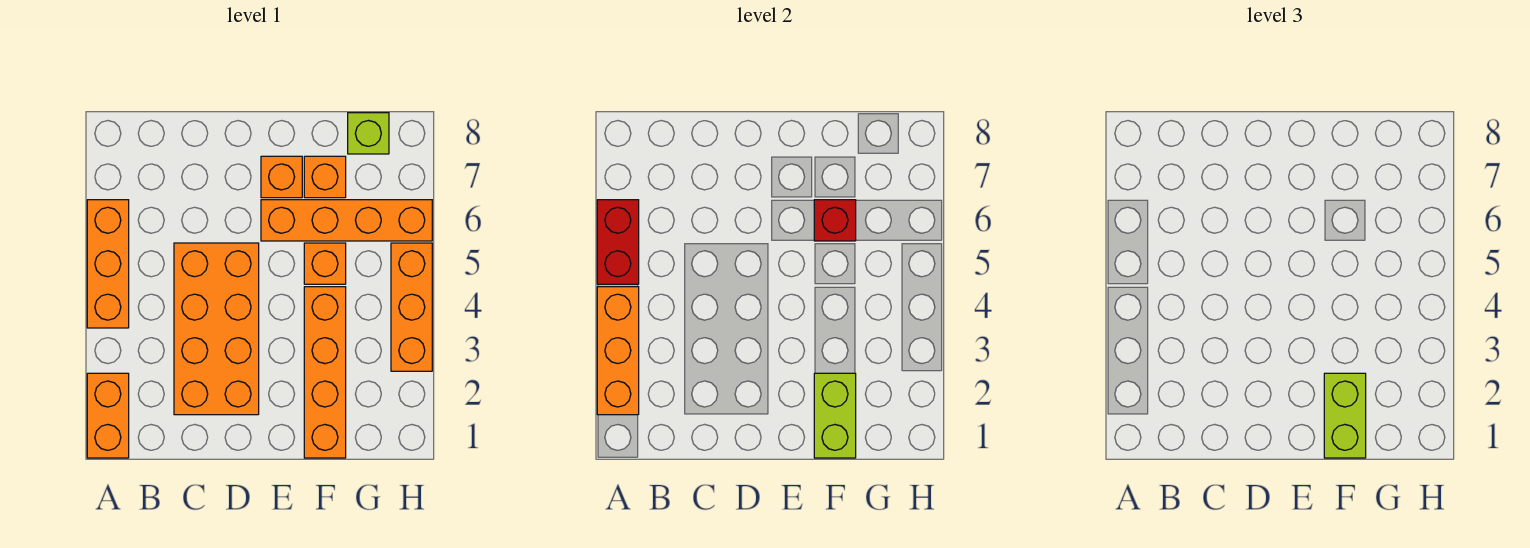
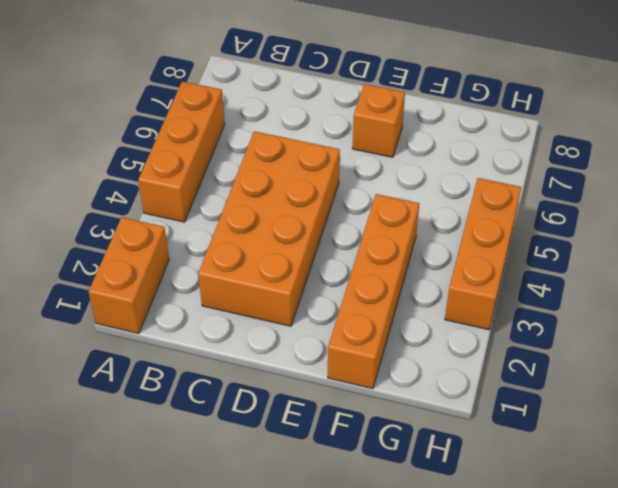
none -> orange 1x4 brick [261,200,432,241]
none -> orange 1x1 brick [304,243,346,284]
none -> orange 1x1 brick [304,156,346,198]

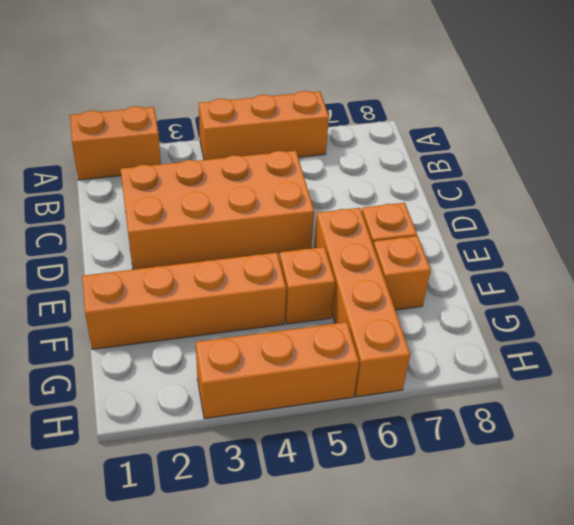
none -> lime 1x1 brick [348,113,389,154]
none -> orange 1x3 brick [597,287,639,415]
none -> red 1x2 brick [597,200,639,284]

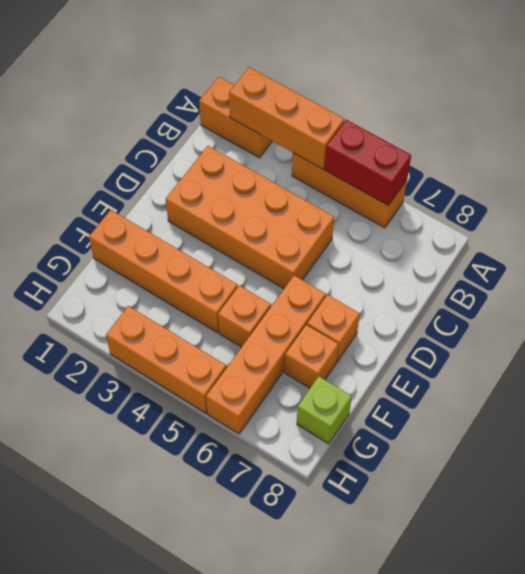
none -> lime 1x2 brick [814,373,856,458]
none -> red 1x1 brick [814,200,856,241]
none -> lime 1x2 brick [1324,373,1366,458]

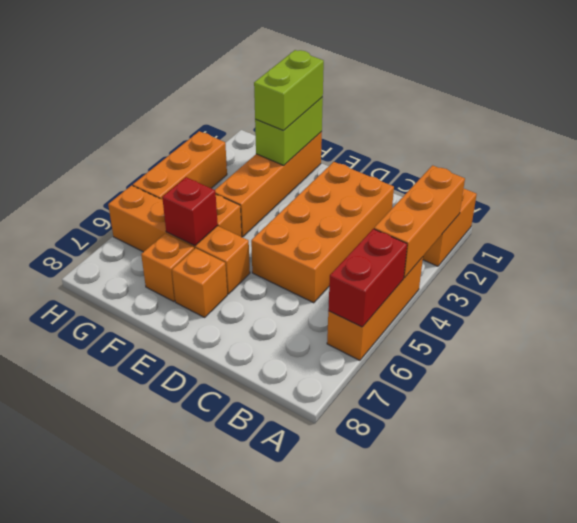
none -> lime 1x1 brick [348,113,389,154]

